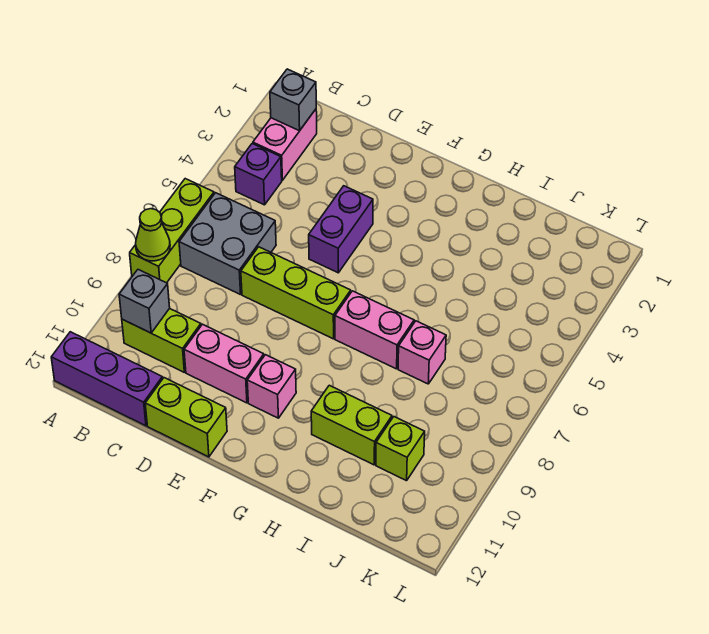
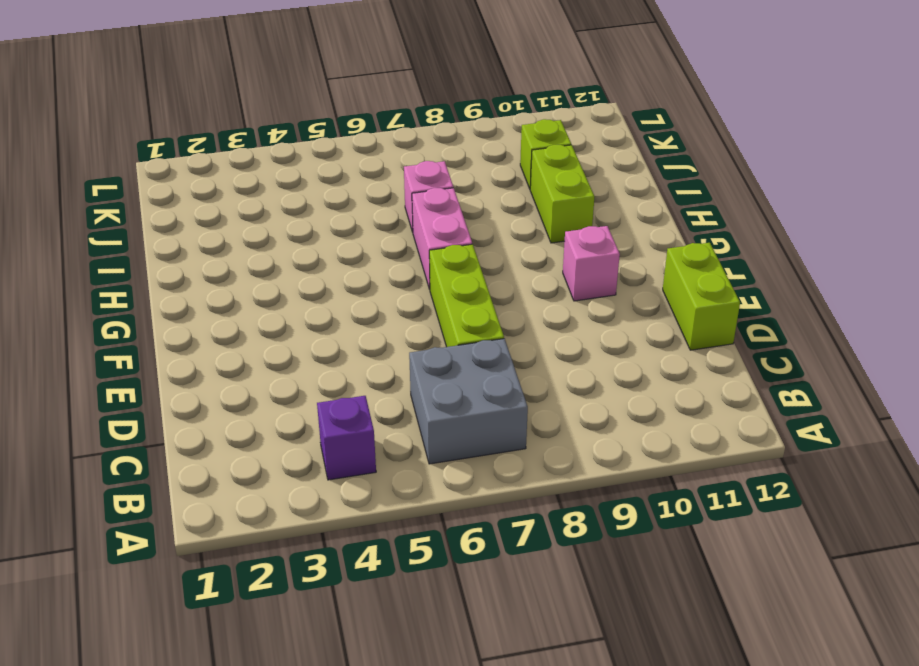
none -> lime 1x3 brick [130,179,214,283]
none -> purple 1x3 brick [51,332,163,426]
none -> pink 1x2 brick [253,109,317,180]

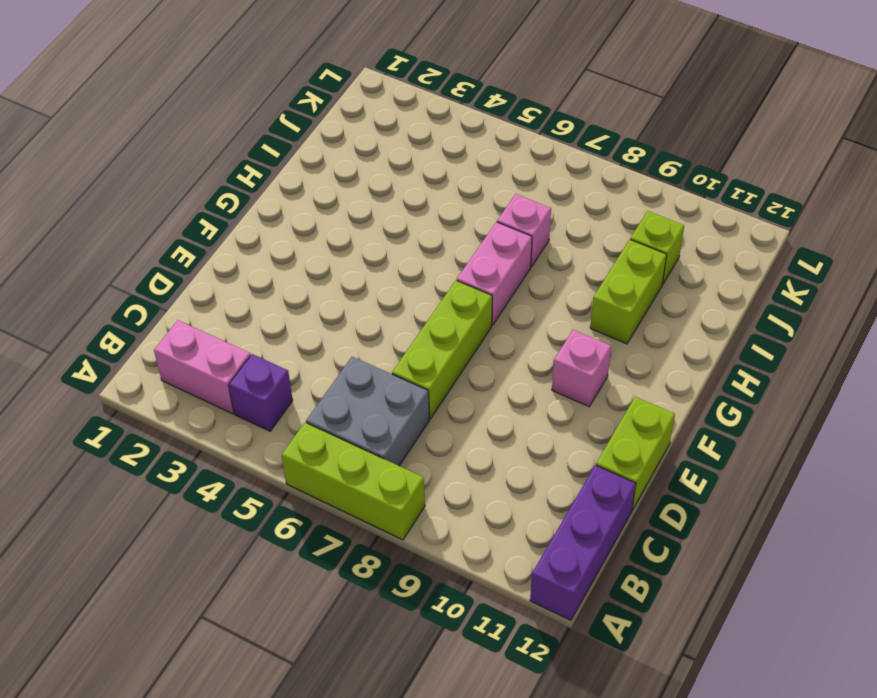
none -> lime 1x2 brick [122,309,201,372]
none -> pink 1x2 brick [184,324,264,403]
none -> purple 1x2 brick [309,186,373,273]

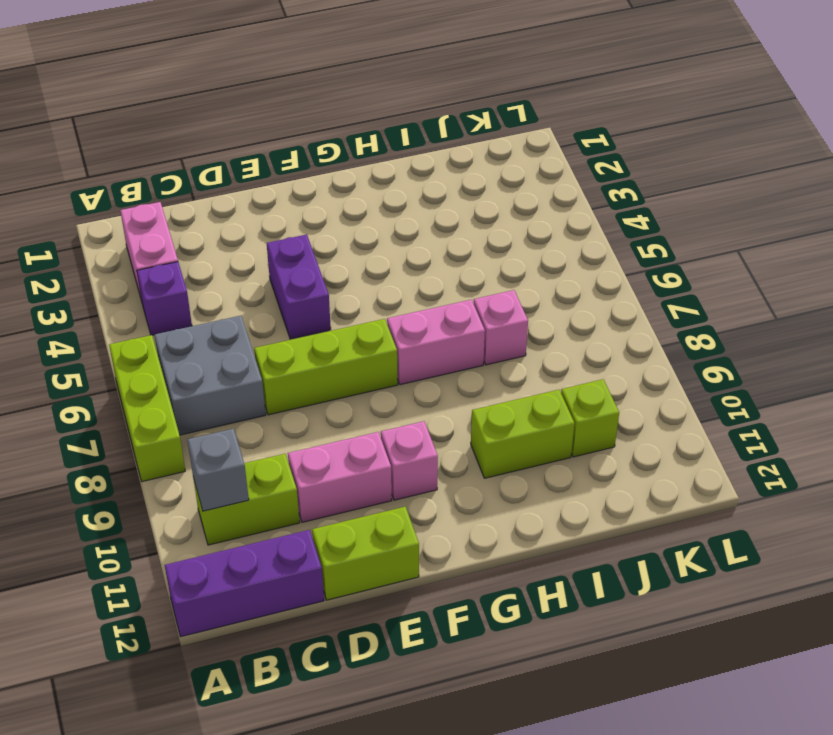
none -> lime 1x1 cone [136,209,170,261]
none -> grey 1x1 brick [270,69,316,131]

